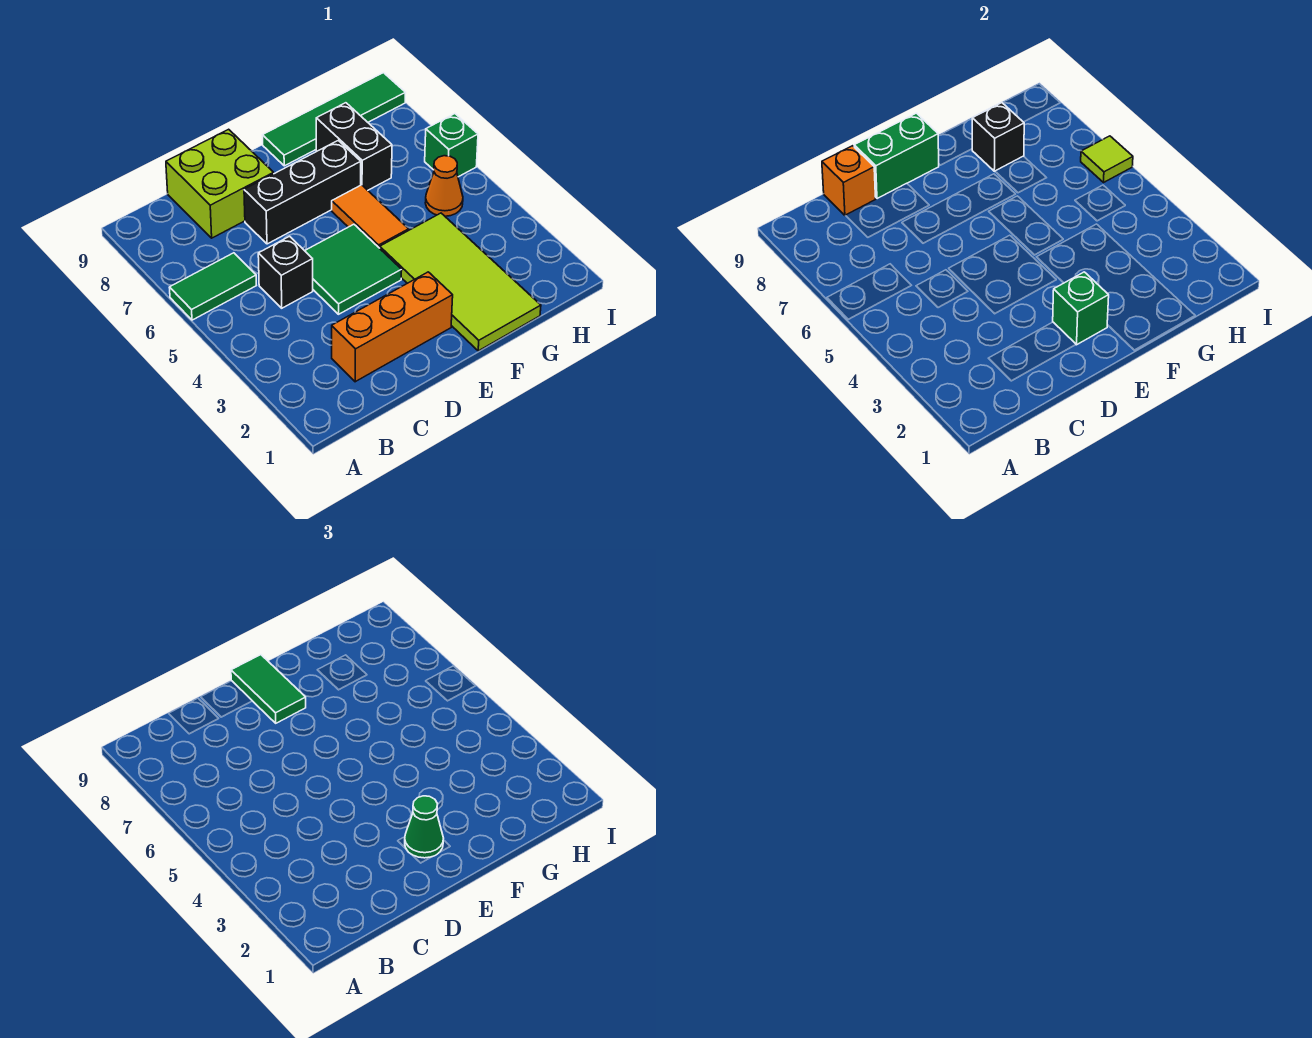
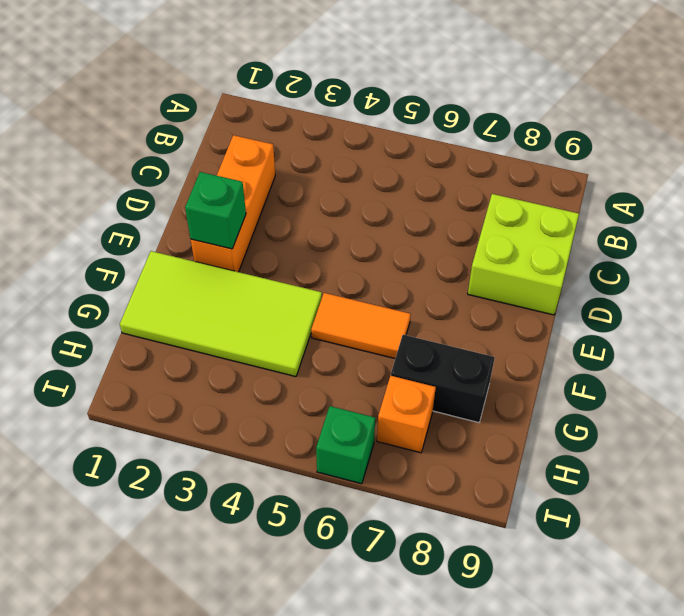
orange 1x1 brick [377,376,436,453] -> orange 1x1 brick moved to [822,146,876,215]
none -> green 1x2 tile [169,253,256,320]
none -> black 1x1 brick [258,236,313,308]
none -> green 2x2 tile [305,224,402,314]

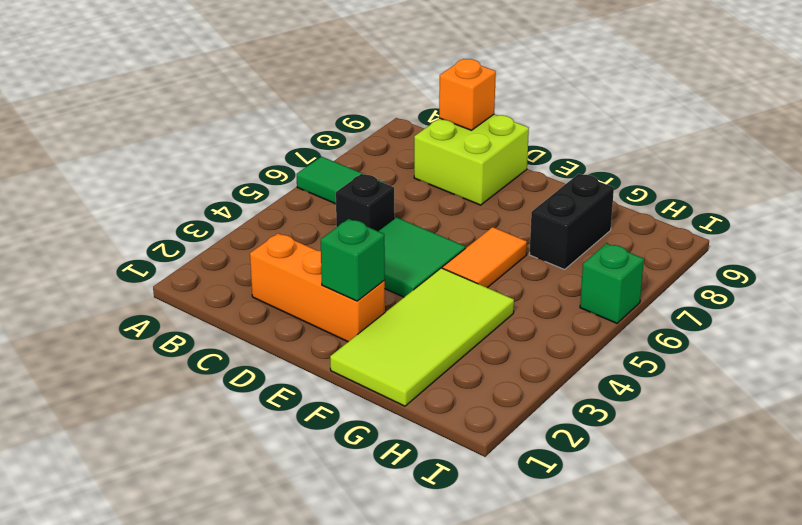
none -> black 1x3 brick [244,141,361,244]
none -> green 1x4 tile [262,73,405,166]
none -> orange 1x1 cone [425,156,463,216]

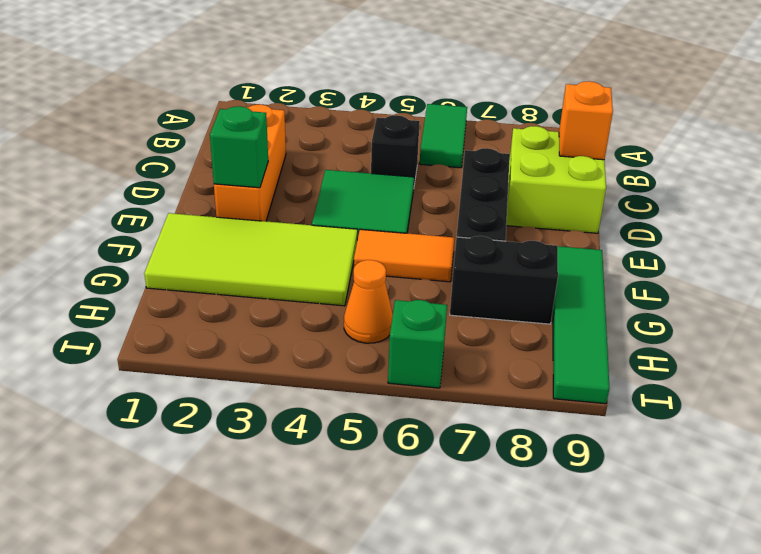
none -> green 1x2 brick [854,113,939,199]
none -> black 1x1 brick [972,103,1024,171]
none -> lime 1x1 tile [1081,136,1133,182]

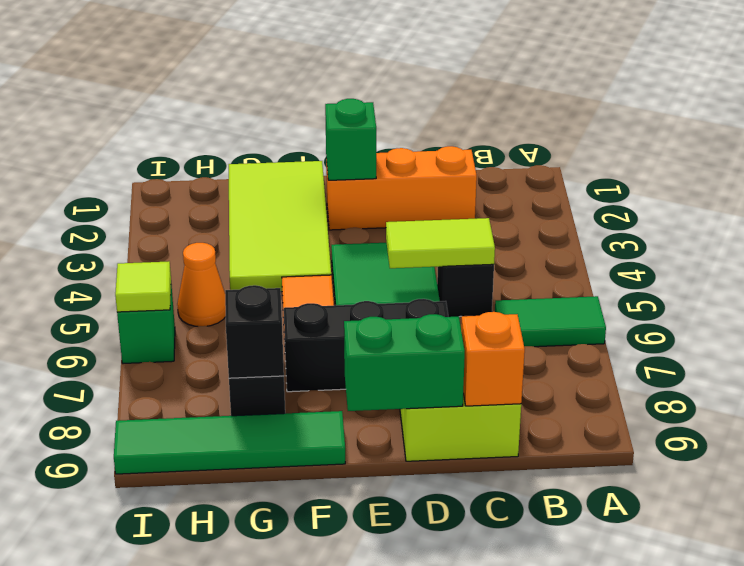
lime 1x2 tile [386,218,495,268] -> none
none -> green 1x1 cone [405,796,443,858]
none -> green 1x2 tile [231,655,306,723]

